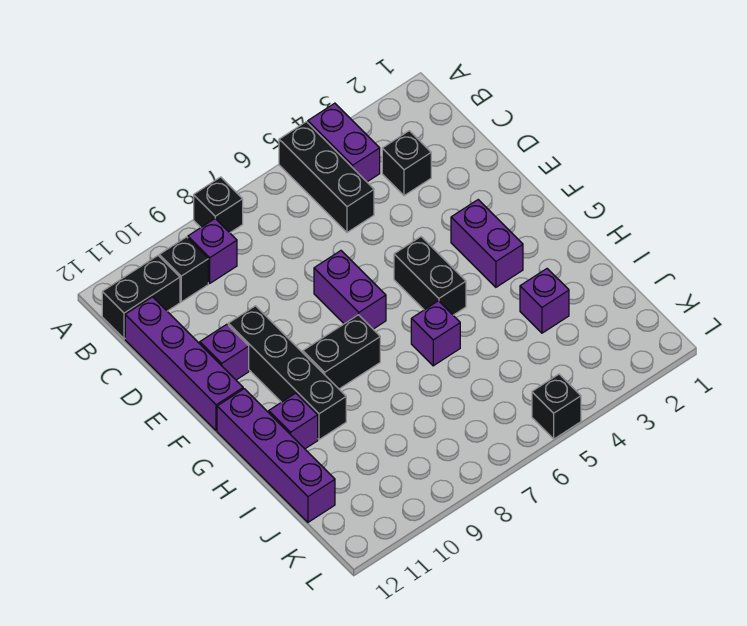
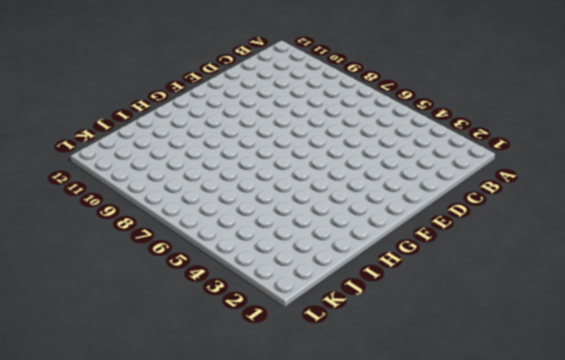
none -> purple 1x2 brick [308,103,380,182]
none -> black 1x3 brick [279,122,374,232]
none -> black 1x1 brick [194,177,243,233]

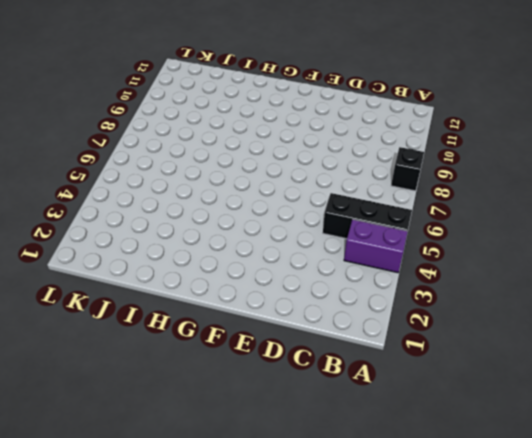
none -> purple 1x1 brick [188,219,237,283]
none -> black 1x1 brick [159,237,208,302]
none -> black 1x2 brick [102,256,180,339]

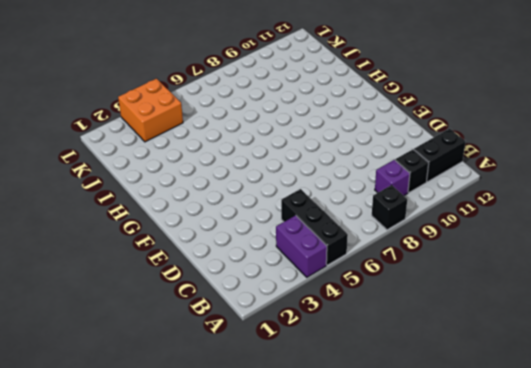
orange 2x2 brick [118,79,183,142] -> none
none -> black 1x1 brick [382,131,431,196]
none -> purple 1x4 brick [125,297,243,431]
none -> purple 1x2 brick [314,251,386,329]

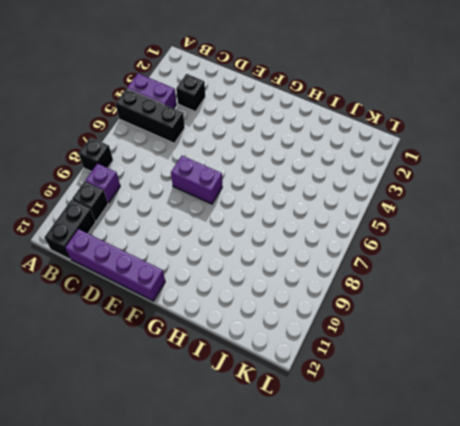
none -> black 1x4 brick [228,306,346,440]
none -> purple 1x1 brick [200,324,249,380]
none -> purple 1x2 brick [451,200,523,287]

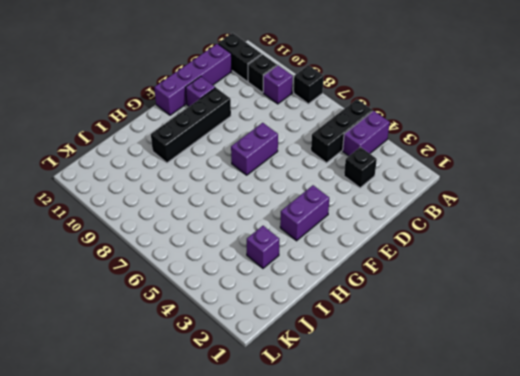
none -> black 1x2 brick [394,237,466,315]
none -> black 1x2 brick [303,315,380,389]
none -> purple 1x4 brick [217,389,335,522]

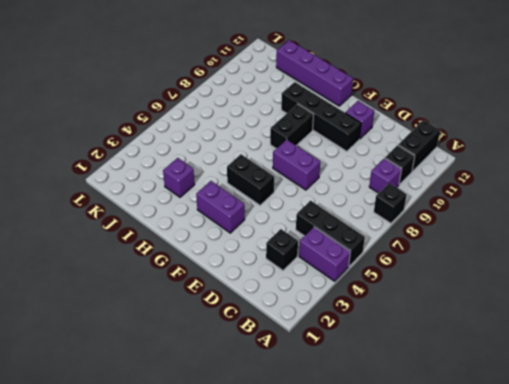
none -> purple 1x4 brick [125,297,243,431]
none -> purple 1x1 brick [411,301,460,366]
none -> purple 1x1 brick [269,393,318,449]

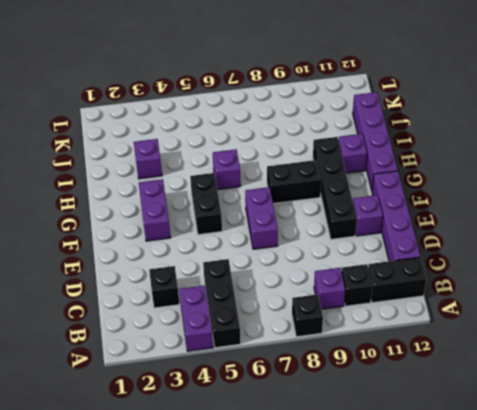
none -> black 1x1 brick [532,374,581,439]

